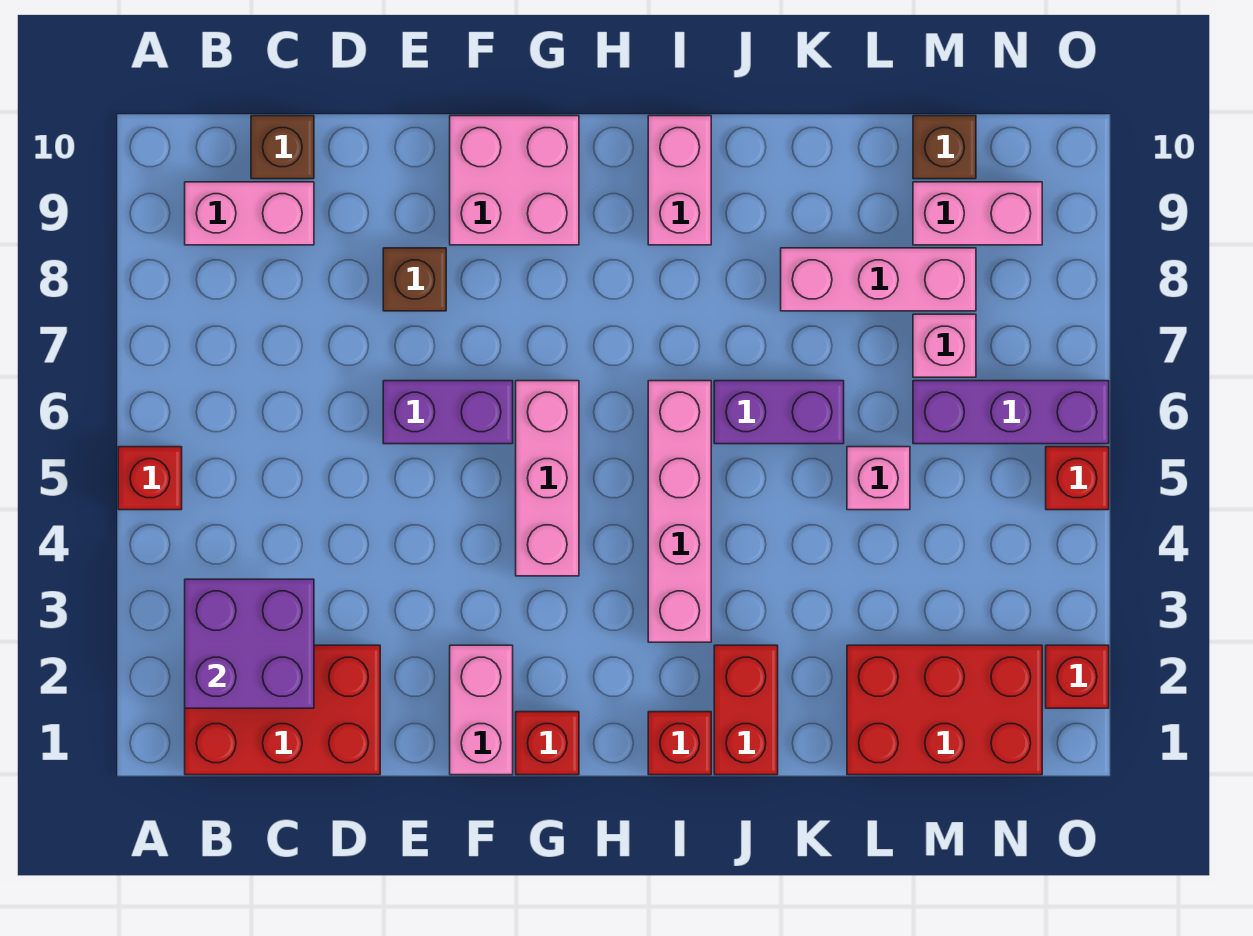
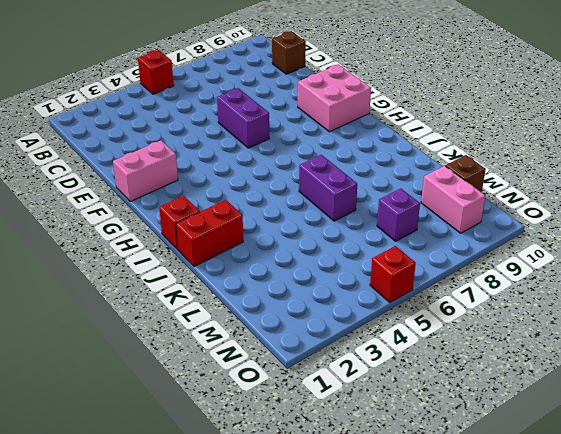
purple 1x1 brick [377,188,420,241] -> pink 1x1 brick [913,314,976,377]
none -> red 2x3 brick [185,645,380,775]
none -> pink 1x2 brick [185,182,314,245]
none -> brown 1x1 brick [383,248,446,311]

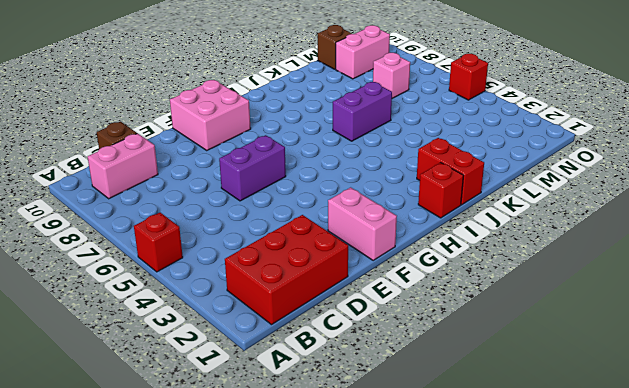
none -> brown 1x1 brick [383,248,446,311]
none -> red 1x1 brick [516,712,579,775]
none -> pink 1x3 brick [516,381,579,576]

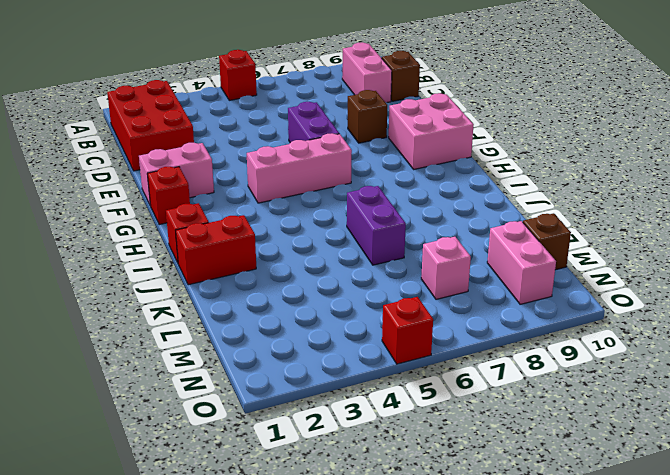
none -> pink 1x4 brick [648,381,711,642]
none -> pink 1x2 brick [648,116,711,245]
none -> pink 1x3 brick [781,248,976,311]

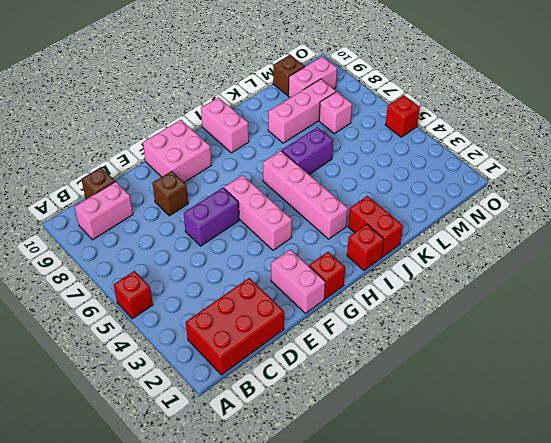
none -> red 2x3 brick [847,645,1042,775]
none -> pink 1x1 brick [847,447,910,510]
none -> purple 1x3 brick [913,381,1109,444]

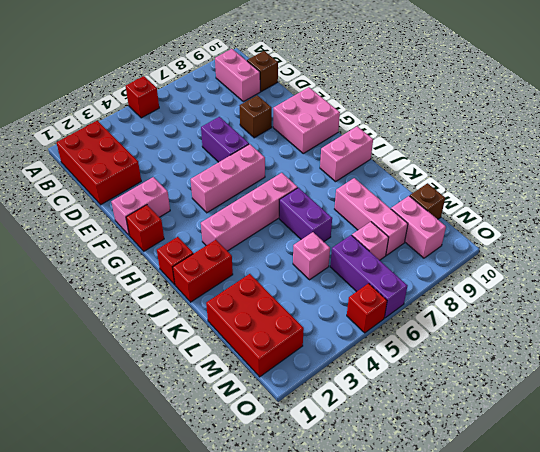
none -> red 1x1 brick [1046,645,1109,708]
none -> purple 2x2 brick [185,579,314,708]

